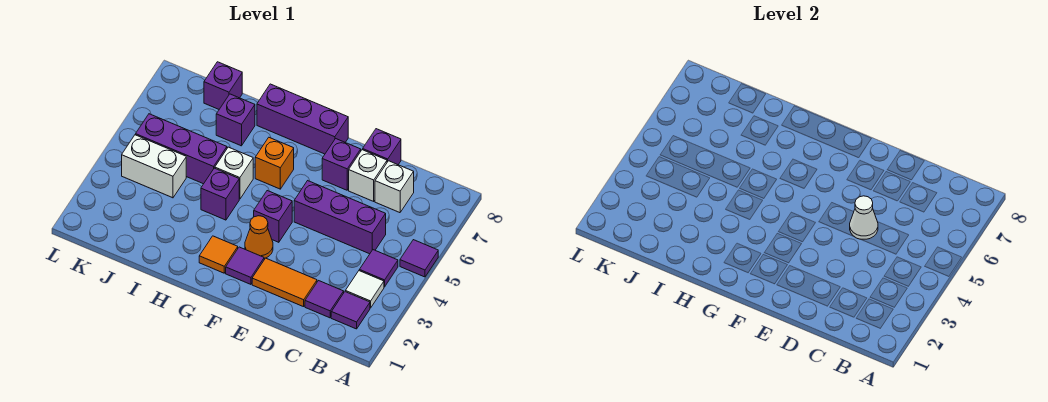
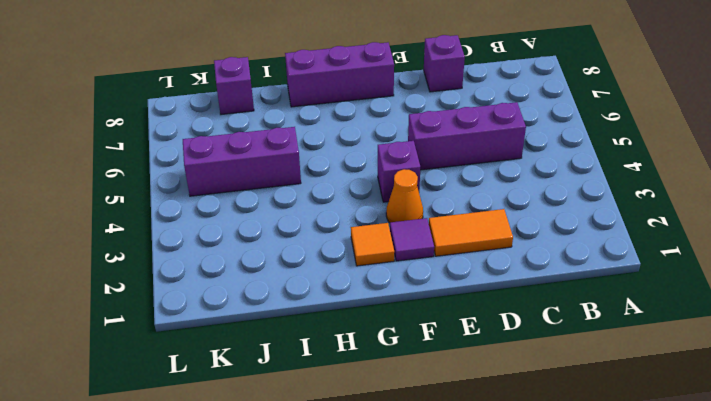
none -> purple 1x1 tile [400,240,438,277]
none -> purple 1x1 tile [331,292,370,329]
none -> white 1x1 tile [345,271,384,308]

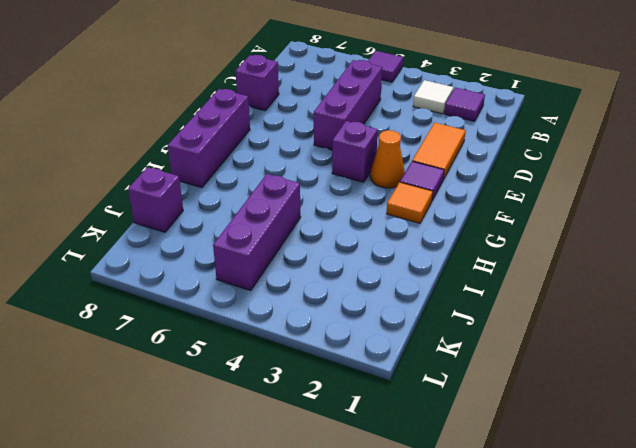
none -> purple 1x1 tile [359,250,398,287]
none -> purple 1x1 tile [305,281,344,318]
none -> white 1x1 brick [375,161,414,213]

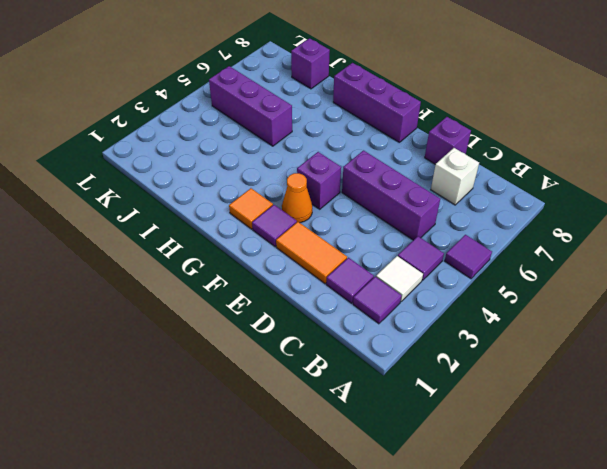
none -> white 1x1 brick [349,150,387,201]
none -> purple 1x1 brick [322,139,361,190]
none -> orange 1x1 brick [255,138,294,189]

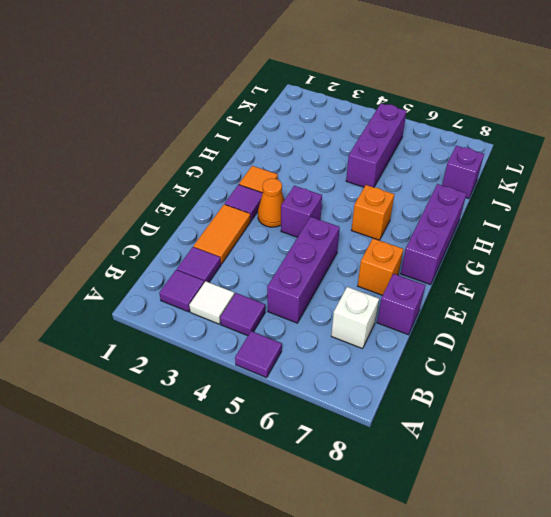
orange 1x1 brick [358,238,403,295] -> purple 1x1 brick [322,139,361,190]
none -> white 1x1 brick [349,150,387,201]
none -> purple 1x1 brick [201,168,239,220]
none -> white 1x1 brick [215,147,253,199]

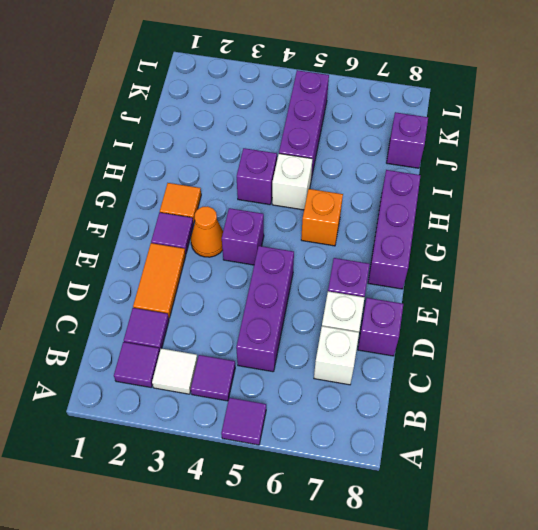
none -> purple 1x1 brick [216,94,255,146]
none -> white 1x2 brick [122,135,186,198]
none -> white 1x1 cone [850,196,878,239]

